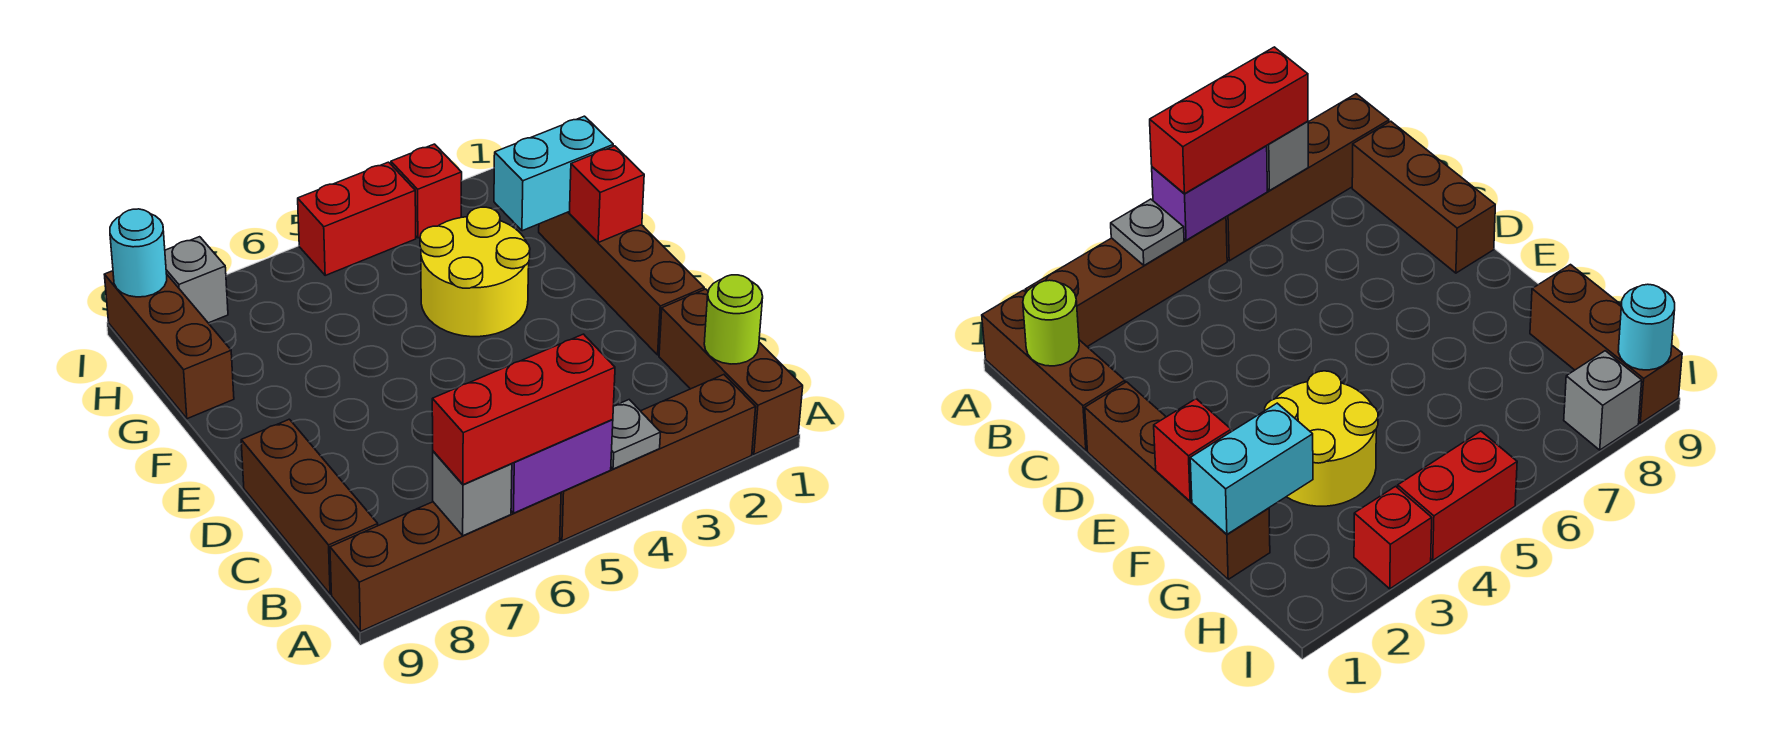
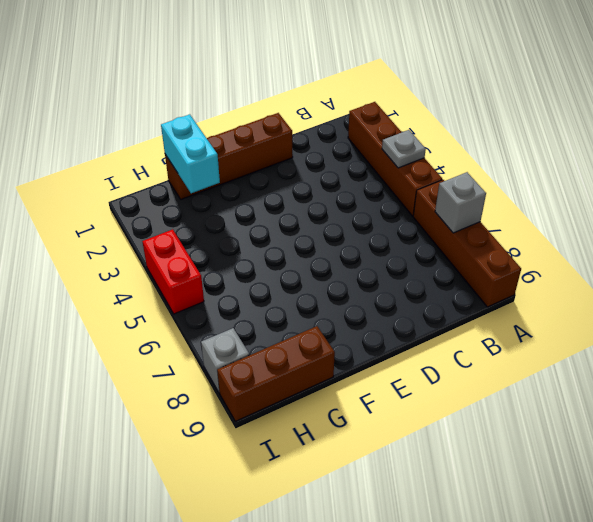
none -> brown 1x3 brick [659,289,803,454]
none -> brown 1x3 brick [241,419,378,594]
none -> yellow 2x2 round brick [420,207,530,337]

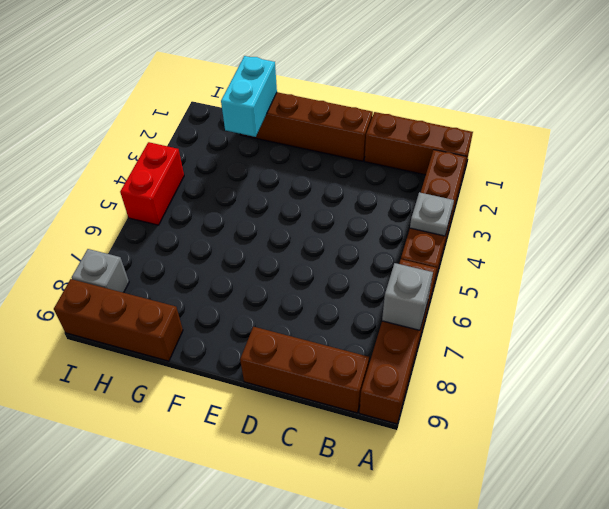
none -> yellow 2x2 round brick [420,207,530,337]
none -> red 1x1 brick [391,144,462,238]
none -> purple 1x2 brick [511,420,613,513]

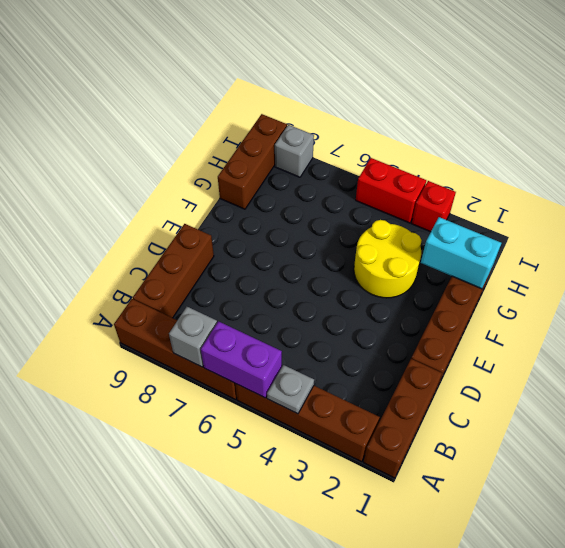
none -> lime 1x1 round brick [704,275,763,364]
none -> red 1x1 brick [569,146,644,242]
none -> cyan 1x1 round brick [110,209,167,297]

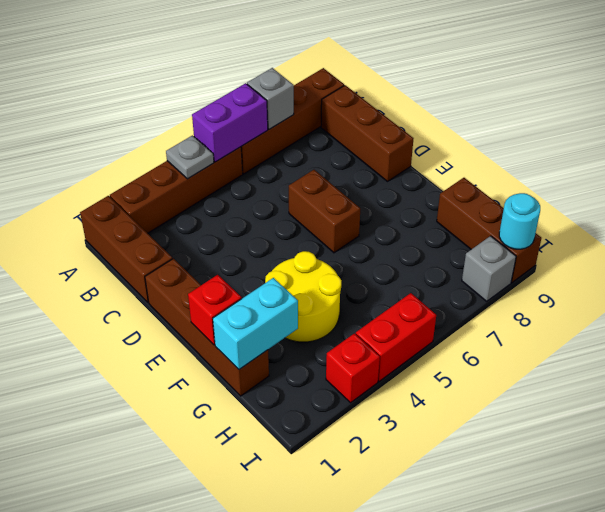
brown 1x2 brick [289,170,360,253] -> none
none -> lime 1x1 round brick [704,275,763,364]
none -> red 1x3 brick [432,334,615,485]

